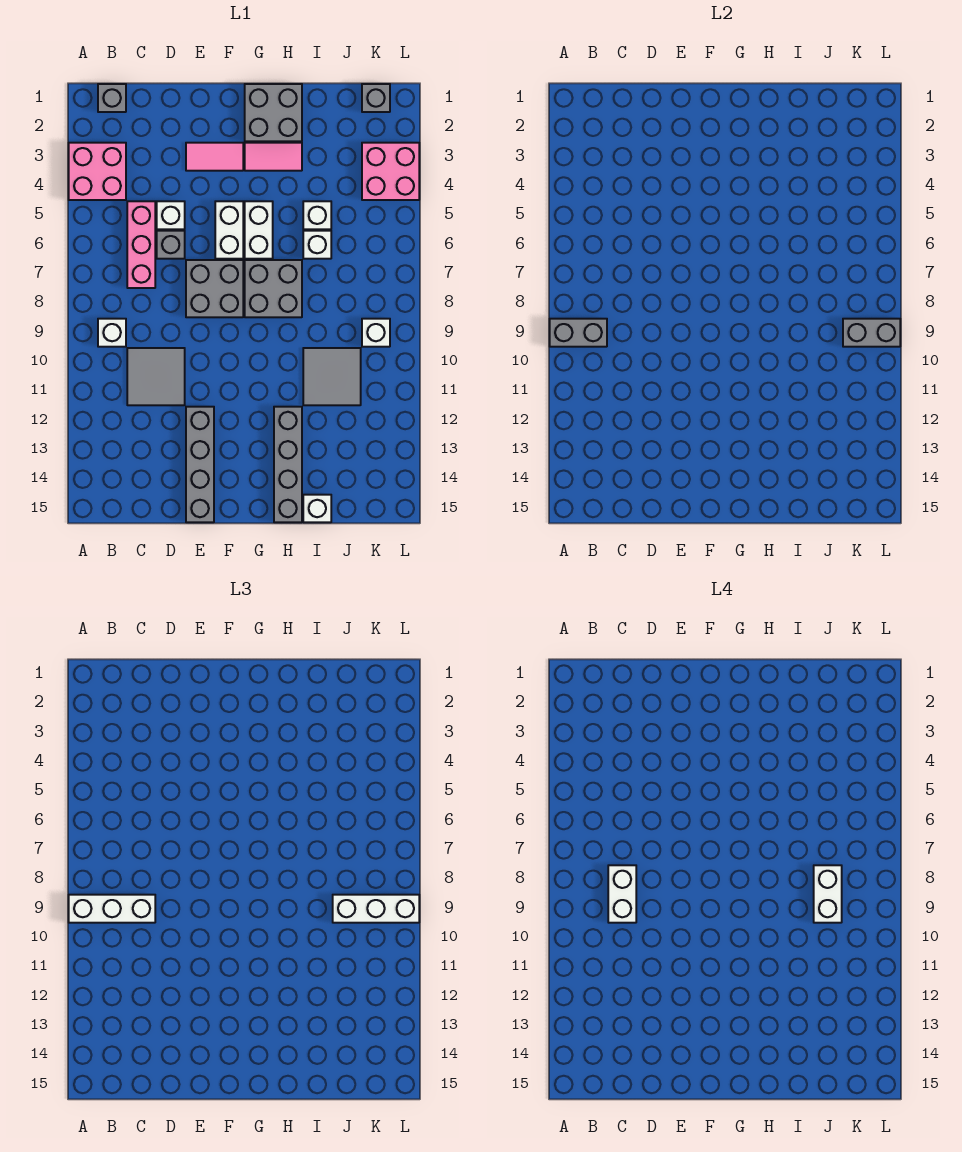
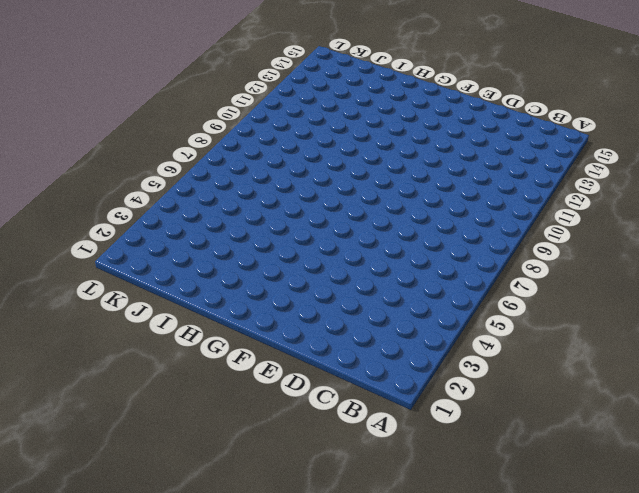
none -> pink 2x2 brick [69,143,126,200]
none -> grey 1x1 brick [98,84,126,112]
none -> white 1x1 brick [98,319,126,347]

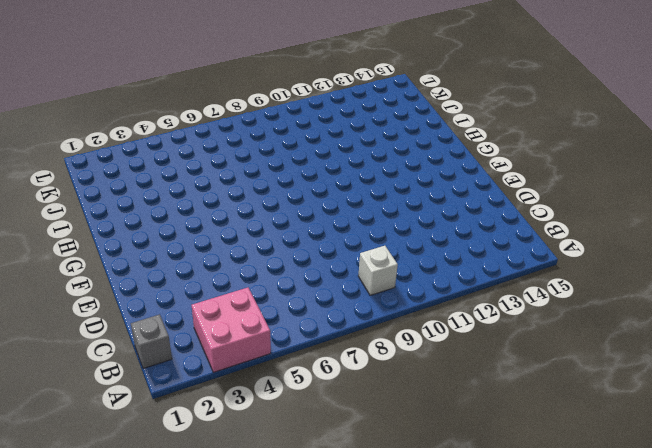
none -> pink 1x3 brick [127,201,155,288]
none -> grey 2x2 tile [127,348,185,405]
none -> white 1x1 brick [157,201,185,229]

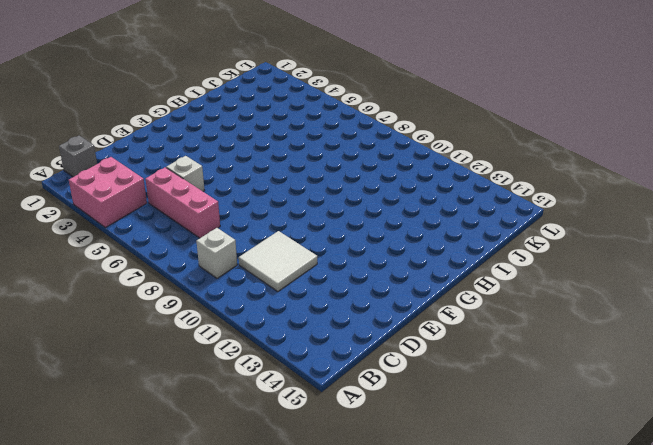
white 2x2 tile [239,231,317,292] -> grey 2x2 tile [127,348,185,405]
none -> grey 1x1 brick [157,231,185,259]
none -> pink 1x2 tile [186,143,243,171]
none -> grey 2x2 brick [186,260,243,317]

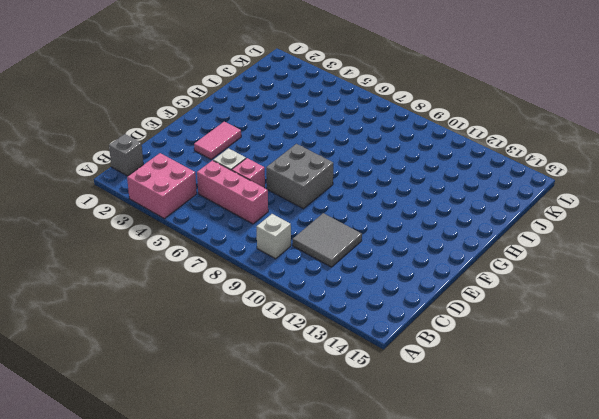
pink 1x1 brick [232,158,265,188] -> grey 1x1 brick [157,231,185,259]
none -> grey 1x4 brick [186,407,214,522]
none -> white 1x2 brick [215,201,243,259]
none -> grey 2x2 brick [245,84,302,141]

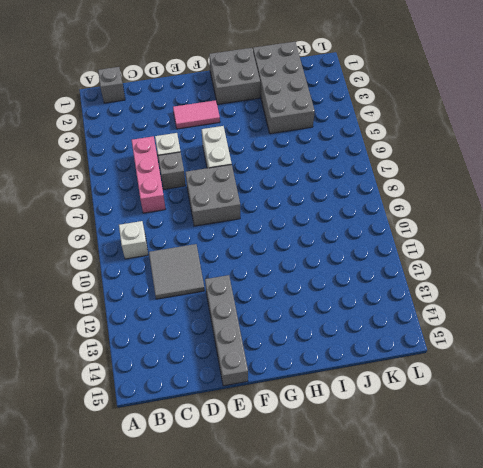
grey 2x4 brick [253,42,315,134] -> none
none -> pink 2x2 brick [69,143,126,200]
none -> pink 1x2 tile [245,143,302,171]
none -> white 1x2 brick [245,201,273,259]

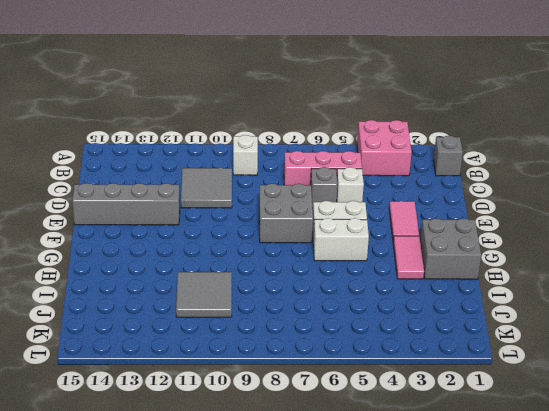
none -> grey 2x2 brick [245,260,302,317]
none -> grey 1x4 brick [274,407,302,522]
none -> white 1x1 brick [303,201,331,229]

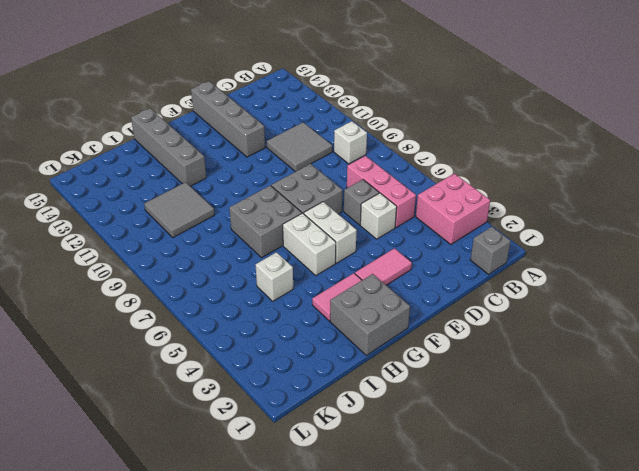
none -> white 1x1 brick [303,231,331,259]
none -> white 1x1 brick [303,495,331,522]
none -> grey 1x1 brick [362,84,390,112]

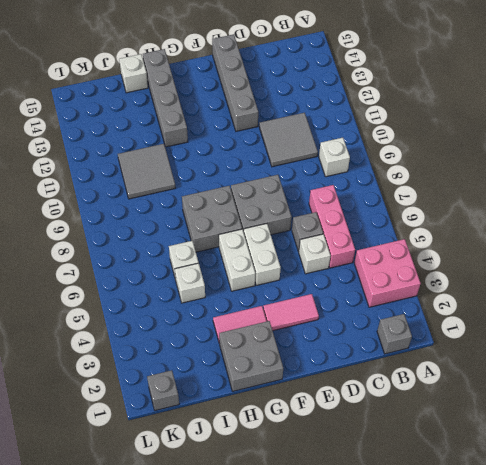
none -> pink 2x2 brick [362,143,419,200]
none -> white 1x1 brick [362,319,390,347]
none -> grey 1x2 brick [550,319,607,347]

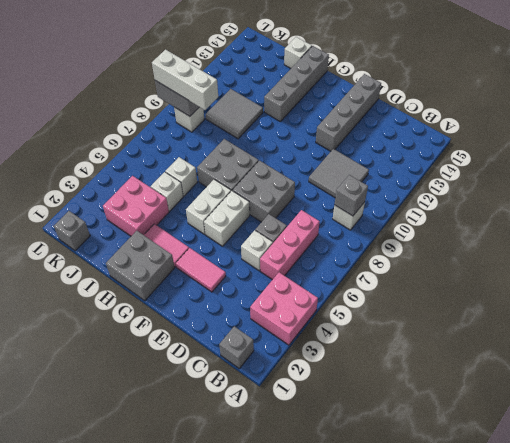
grey 1x1 brick [335,175,368,216] -> grey 1x2 brick [550,319,607,347]
pink 2x2 brick [103,176,169,236] -> pink 2x2 brick moved to [362,143,419,200]
none -> white 1x3 brick [69,895,155,923]
none -> white 1x2 brick [608,865,636,923]
none -> white 1x2 brick [814,865,842,923]

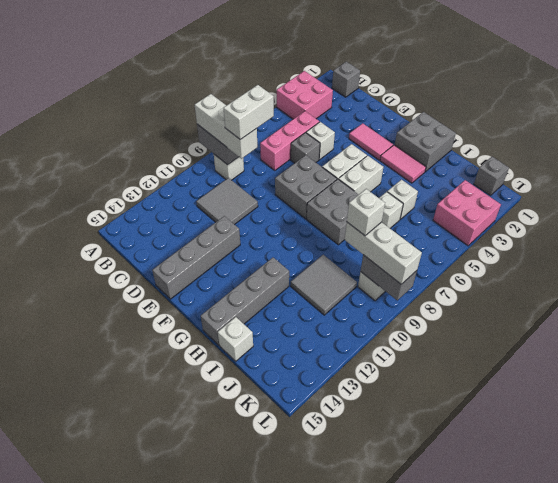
white 1x1 brick [347,189,385,236] -> white 1x2 brick [814,865,842,923]

